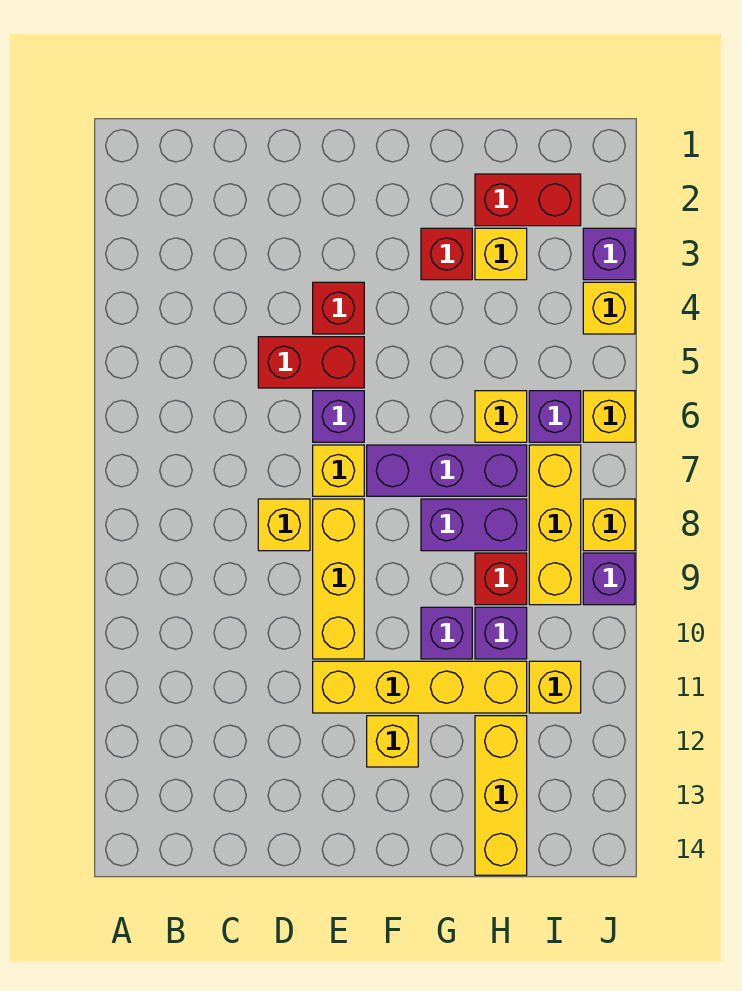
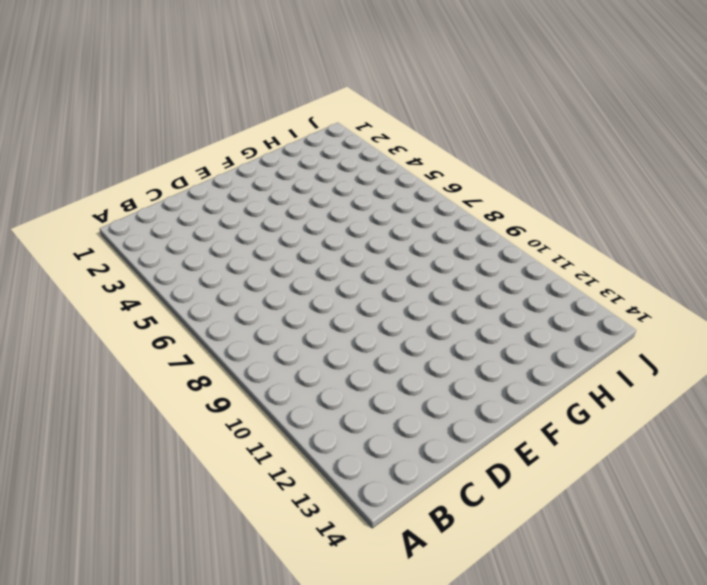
none -> red 1x2 brick [258,337,364,388]
none -> yellow 1x1 brick [258,499,310,551]
none -> red 1x1 brick [313,282,364,334]

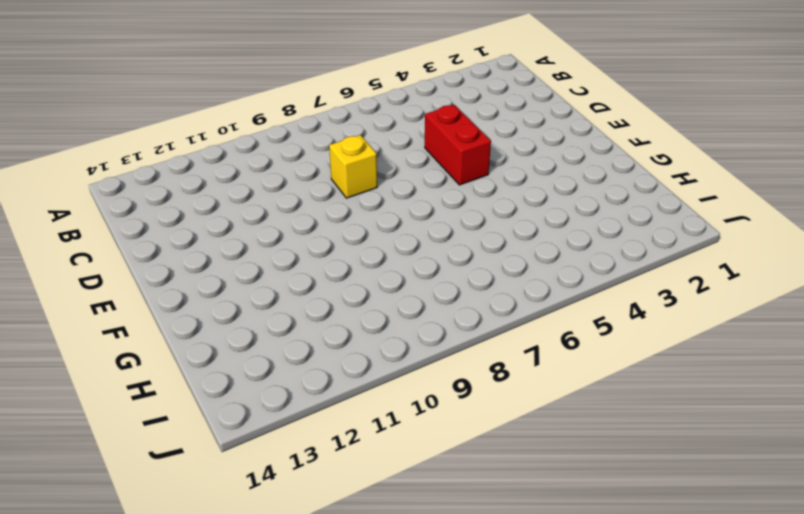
none -> red 1x1 brick [313,282,364,334]
none -> purple 1x1 brick [313,391,364,442]
none -> yellow 1x1 brick [313,445,364,496]

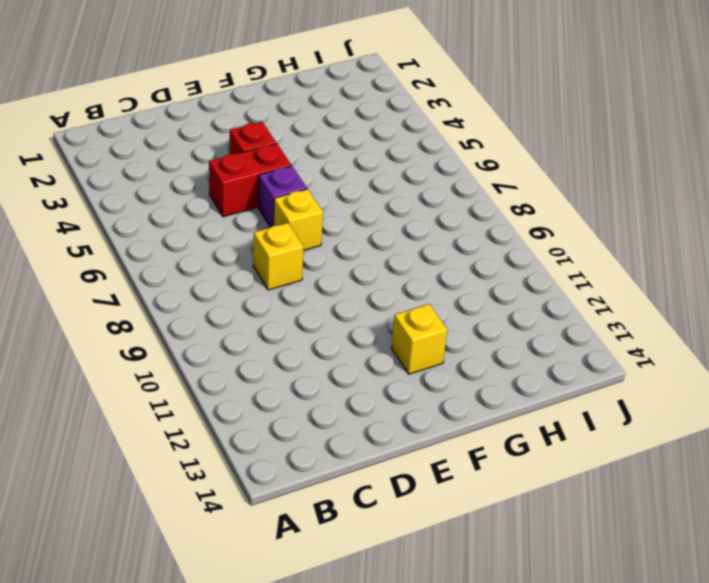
none -> yellow 1x3 brick [313,499,364,659]
none -> yellow 1x4 brick [313,661,527,713]
none -> purple 1x3 brick [367,445,527,496]

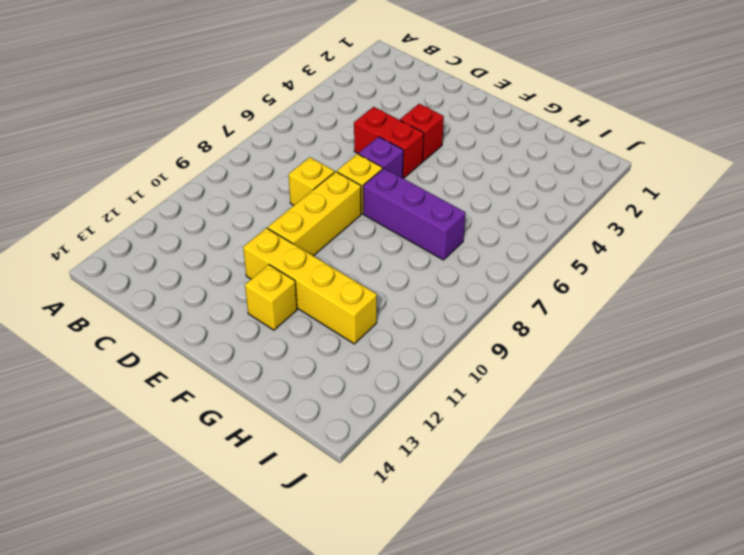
none -> red 1x1 brick [421,228,472,280]
none -> purple 1x2 brick [421,499,527,551]
none -> purple 1x1 brick [421,607,472,659]

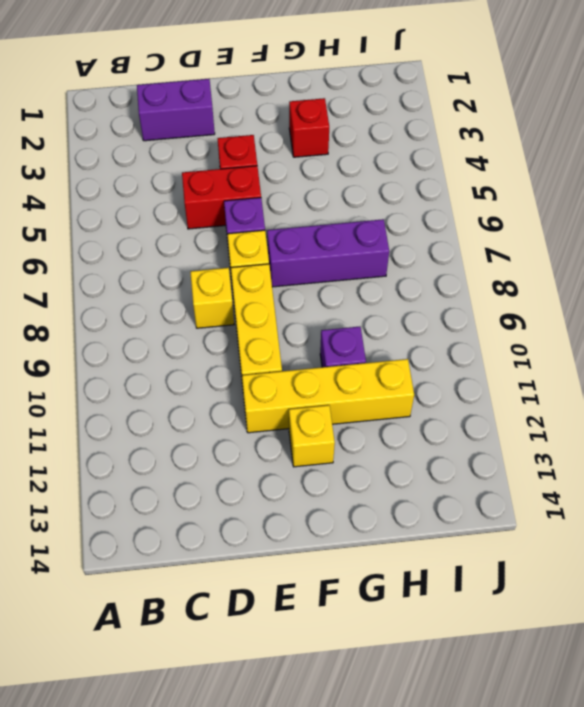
purple 1x2 brick [137,79,215,141] -> purple 1x2 brick moved to [421,499,527,551]
none -> red 1x2 brick [475,174,581,226]
none -> yellow 1x1 brick [475,228,527,280]
none -> yellow 1x1 brick [475,391,527,442]

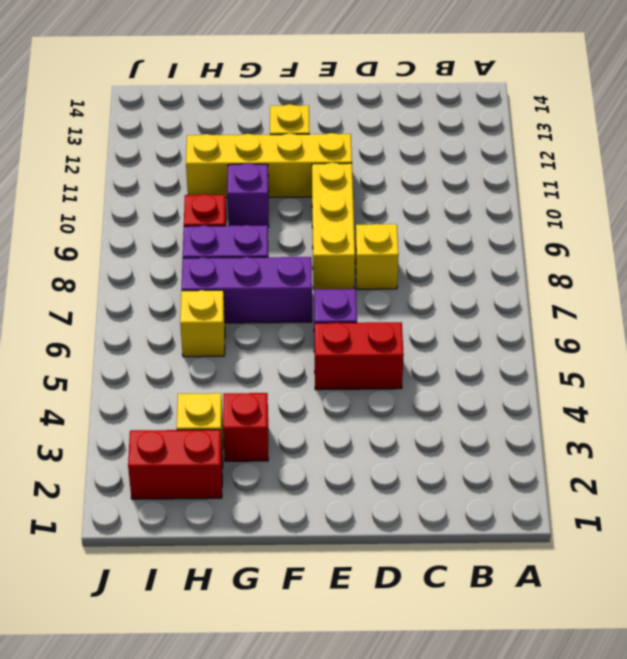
none -> red 1x1 brick [313,282,364,334]
none -> yellow 1x1 brick [313,445,364,496]
none -> purple 1x1 brick [475,607,527,659]

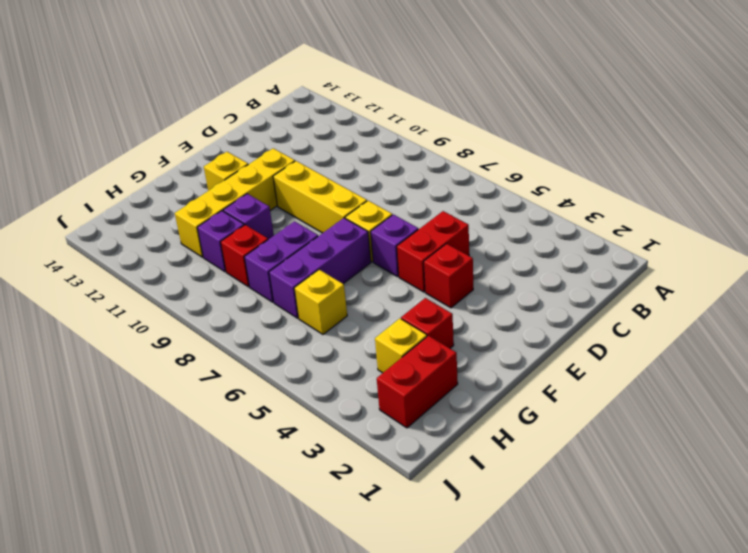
none -> yellow 1x1 brick [258,499,310,551]
none -> yellow 1x3 brick [475,716,527,875]
none -> purple 1x1 brick [529,391,581,442]

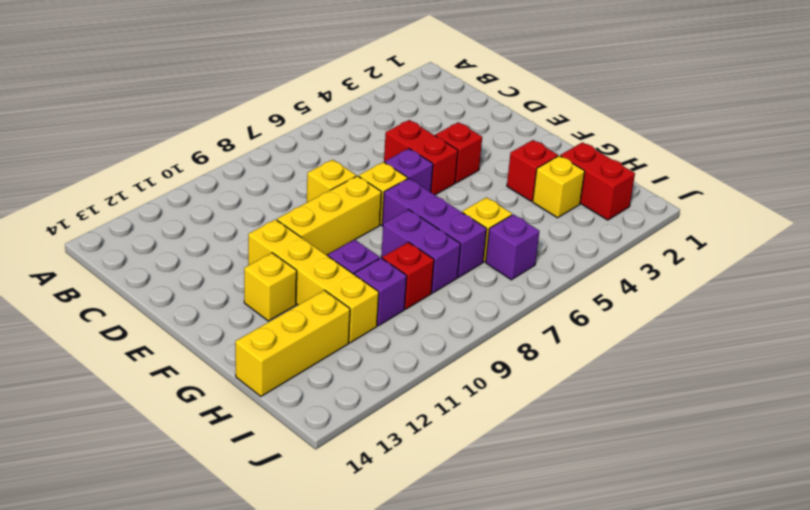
none -> yellow 1x3 brick [529,445,581,605]
none -> yellow 1x1 brick [529,661,581,713]
none -> purple 1x1 brick [583,228,635,280]

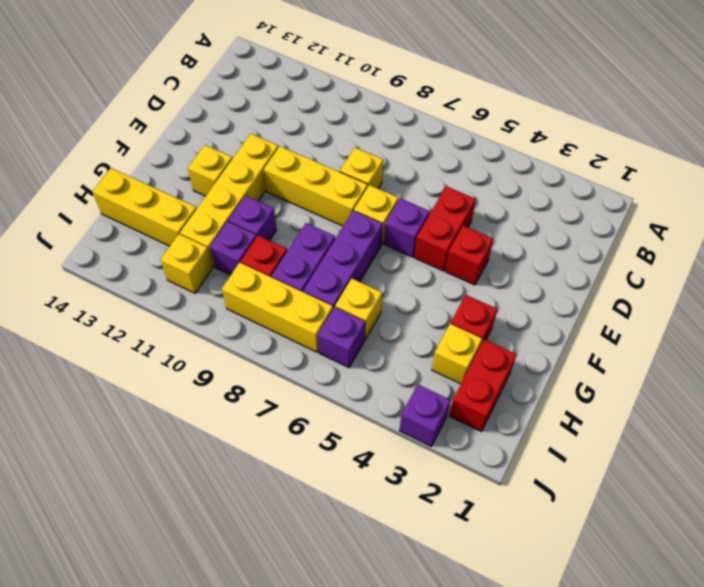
none -> yellow 1x1 brick [583,282,635,334]
none -> yellow 1x1 brick [583,391,635,442]
none -> yellow 1x1 brick [583,499,635,551]

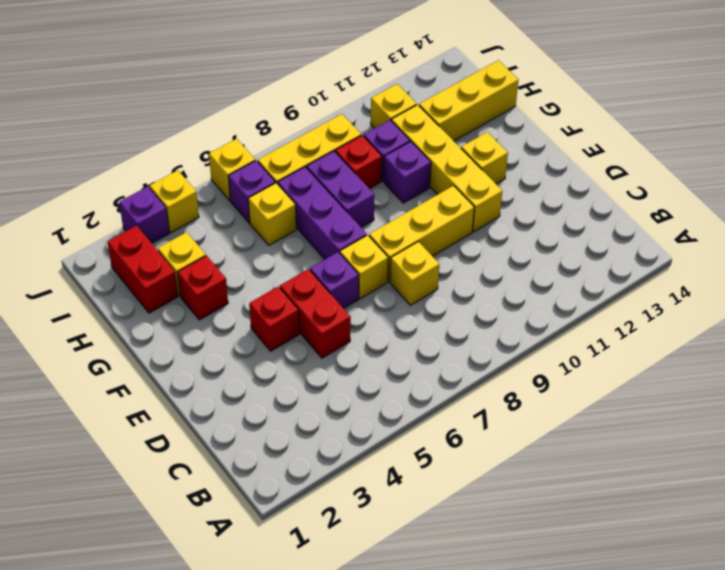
none -> yellow 1x1 brick [583,499,635,551]
none -> purple 1x1 brick [583,553,635,605]

